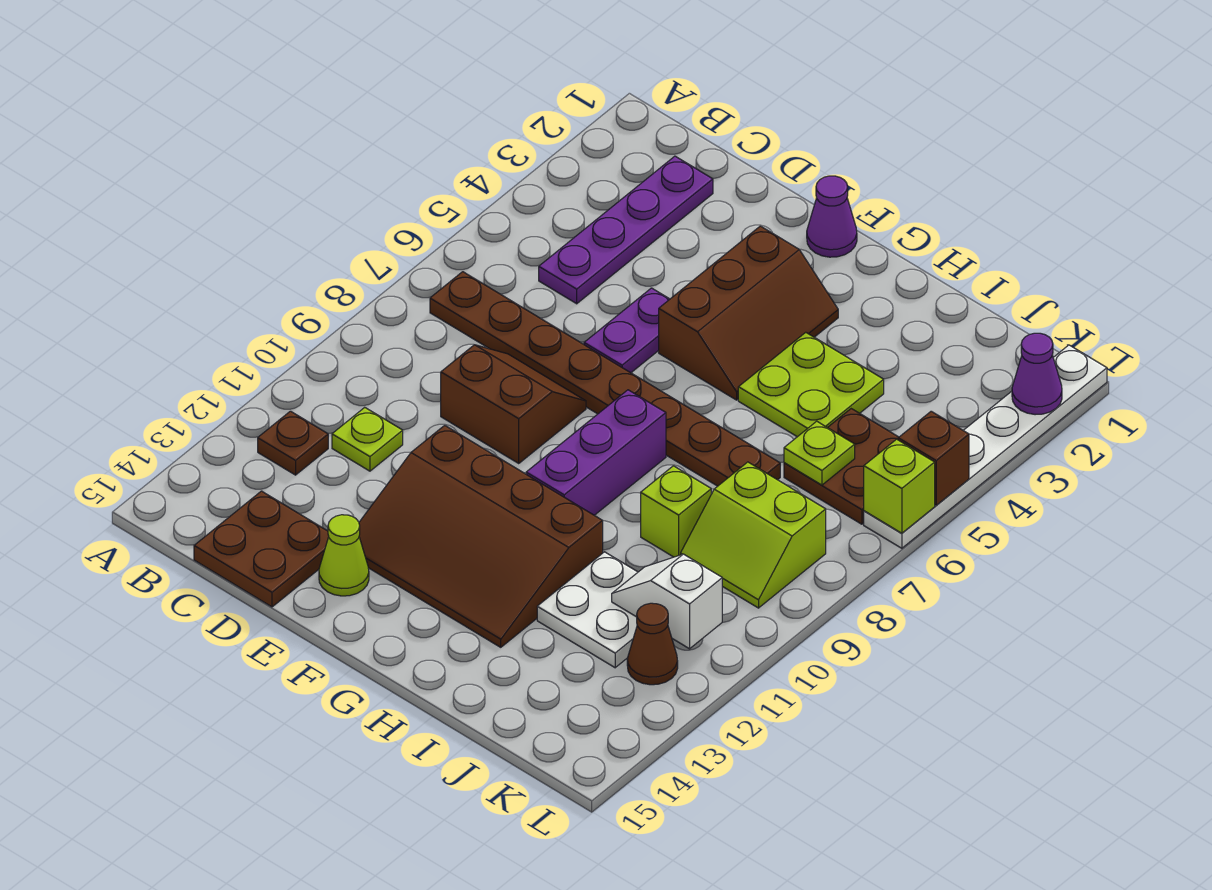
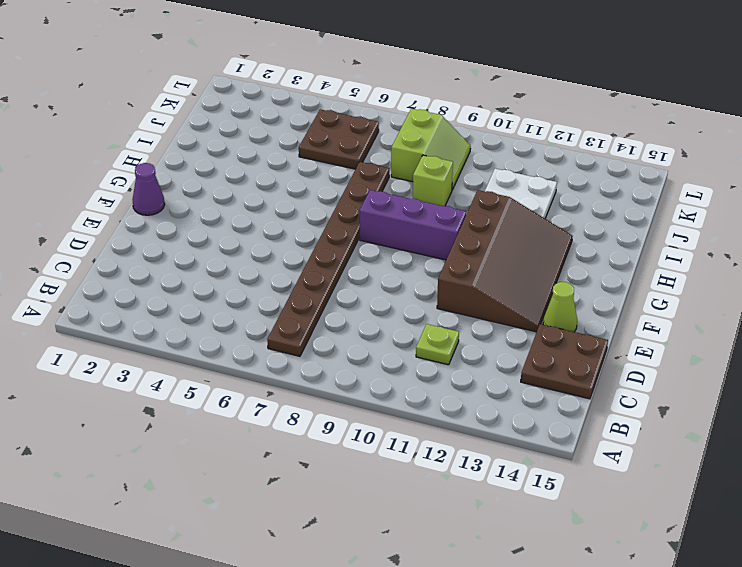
none -> brown 1x1 plate [258,411,328,475]
none -> purple 1x4 plate [539,156,713,304]
none -> brown 2x2 slope [441,345,586,463]

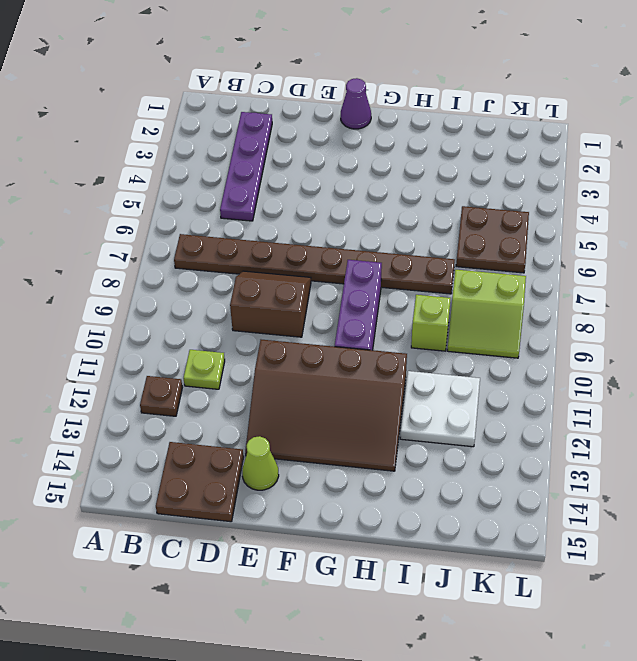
none -> purple 1x2 plate [584,288,670,373]
none -> brown 2x3 slope [659,226,838,400]
none -> lime 2x2 plate [738,332,884,437]

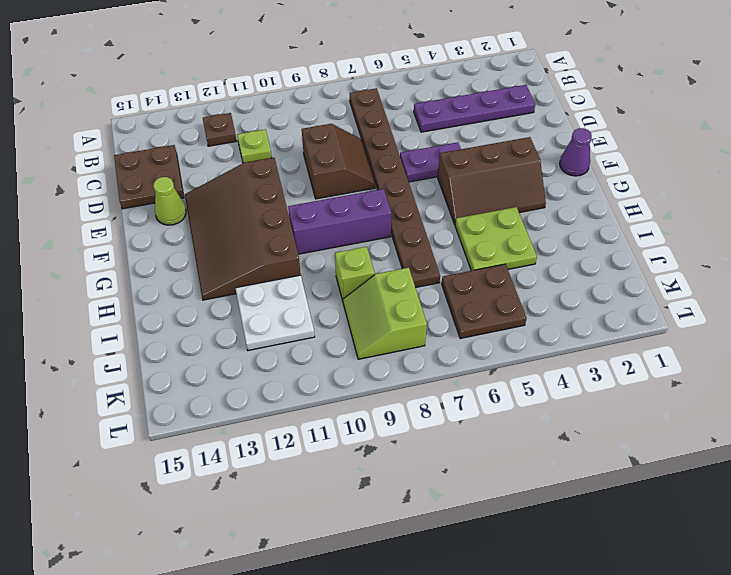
none -> brown 1x1 cone [627,603,678,685]
none -> white 1x6 plate [864,345,1107,548]
none -> lime 1x1 plate [784,421,855,485]

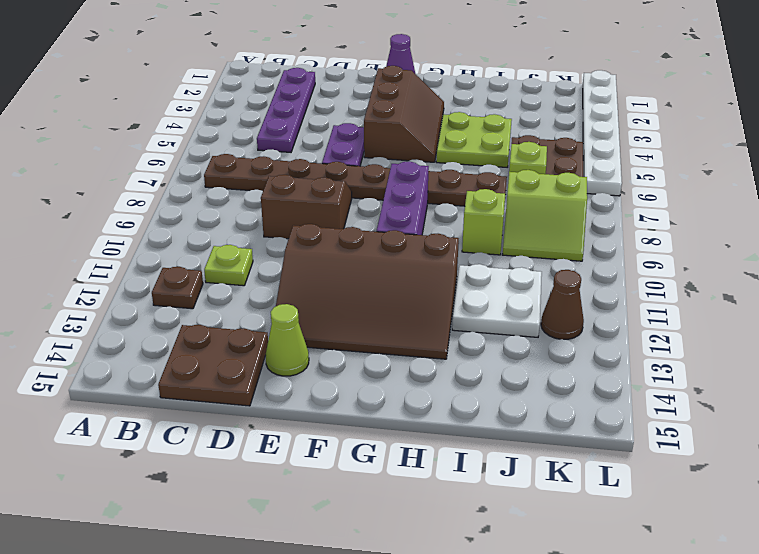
none -> white 1x2 slope [612,554,722,649]
none -> purple 1x1 cone [1012,333,1062,415]
none -> brown 1x1 brick [898,411,969,505]

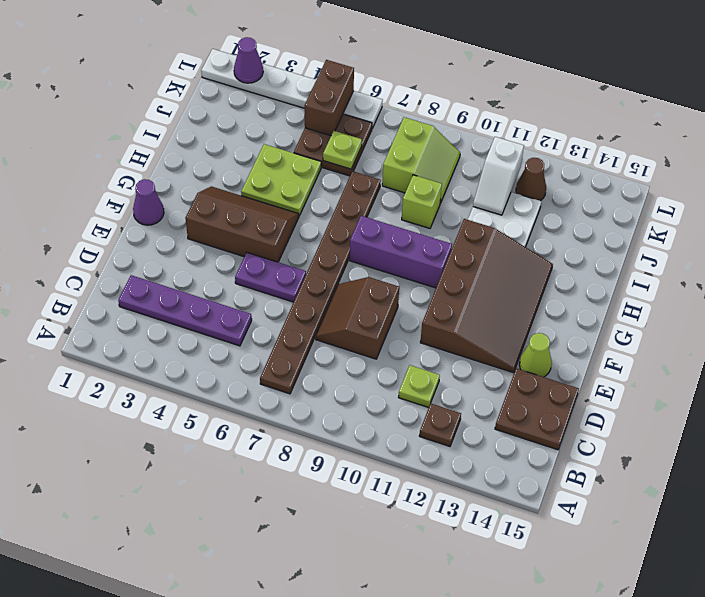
brown 1x2 brick [304,60,354,136] -> brown 1x1 brick [898,411,969,505]
none -> lime 1x1 brick [864,439,935,533]

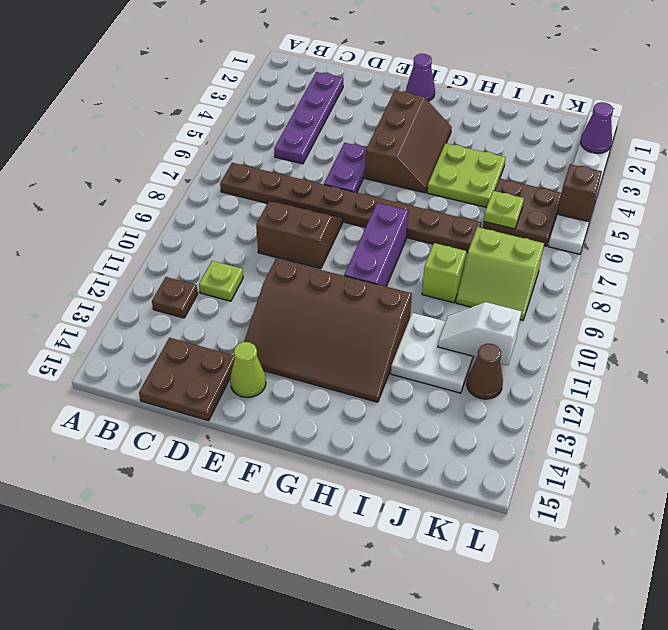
none -> lime 1x1 brick [864,439,935,533]

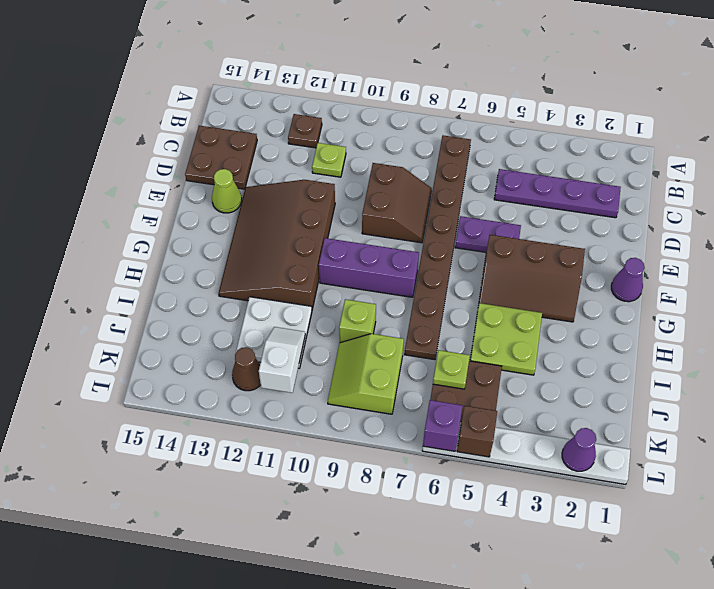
purple 1x1 brick [423,400,462,451] -> lime 1x1 brick [864,439,935,533]

